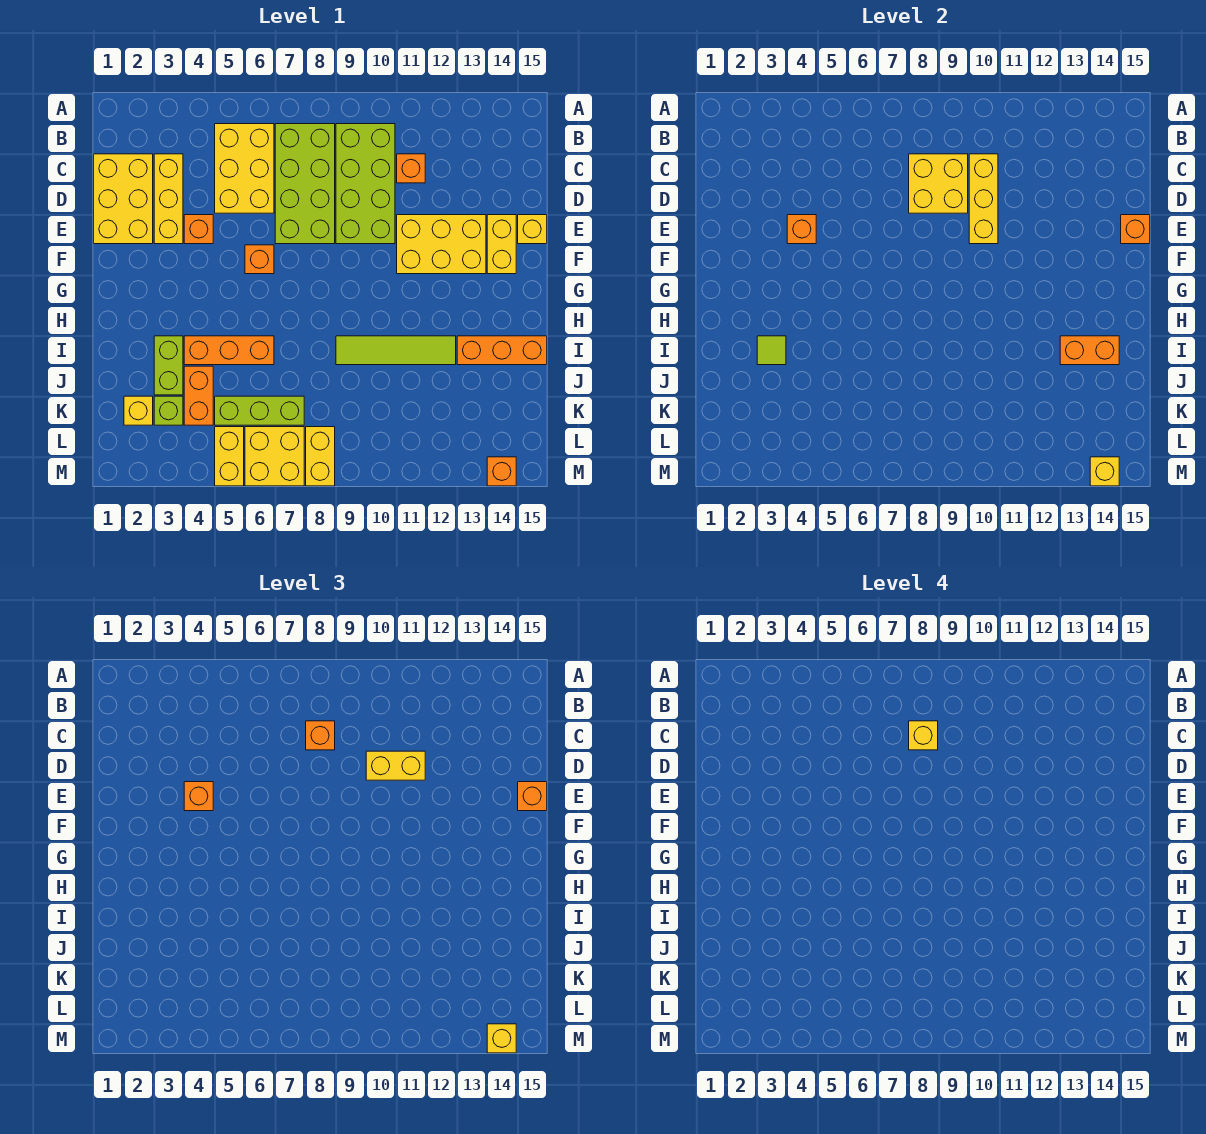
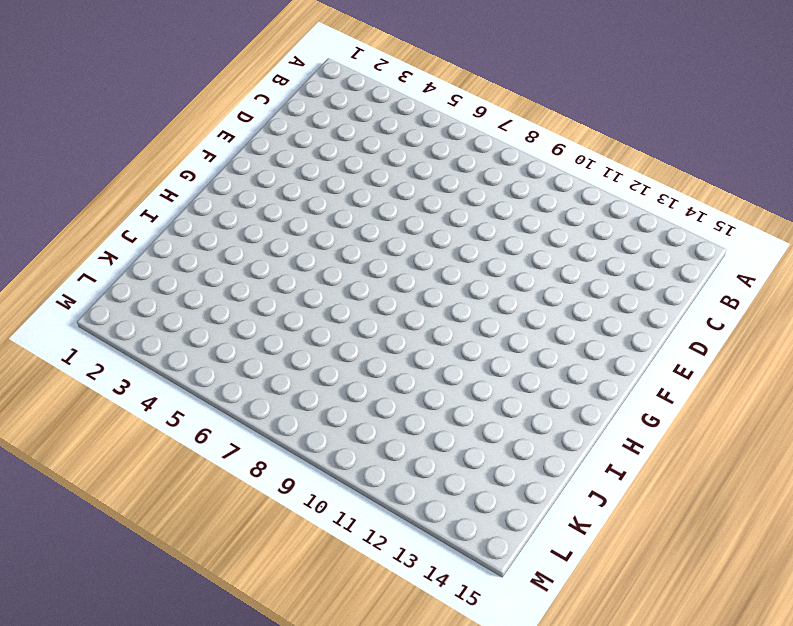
none -> yellow 2x3 brick [215,124,274,213]
none -> lime 2x4 brick [275,124,335,244]
none -> lime 2x4 brick [336,124,395,244]
none -> yellow 2x3 brick [94,154,153,244]

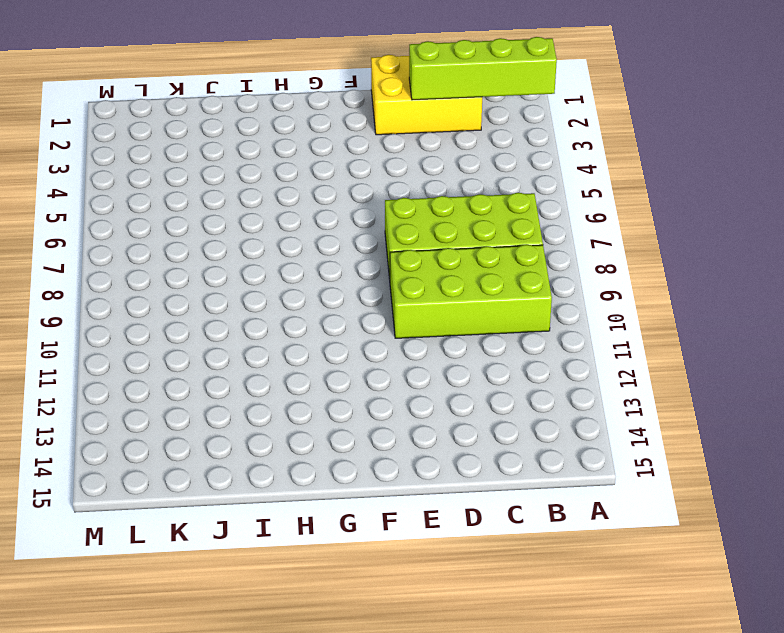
lime 1x4 brick [409,37,557,100] -> none
none -> yellow 2x3 brick [215,124,274,213]
none -> yellow 1x3 brick [154,154,183,244]
none -> orange 1x1 brick [397,154,425,183]
none -> orange 1x1 brick [184,215,213,244]

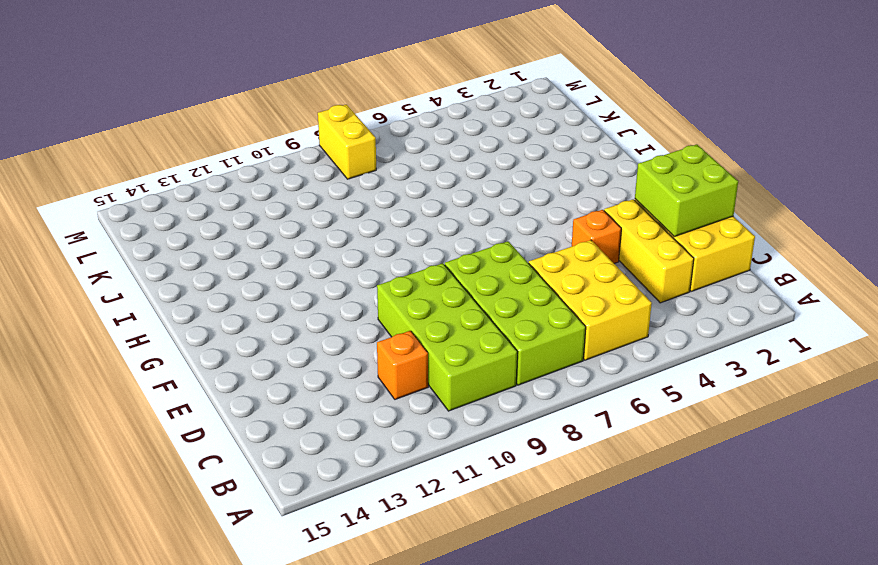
lime 2x2 brick [635,144,738,237] -> none
none -> yellow 2x3 brick [397,215,486,274]
none -> yellow 1x2 brick [487,215,516,274]
none -> yellow 1x1 brick [518,215,547,244]
none -> orange 1x1 brick [245,245,274,274]

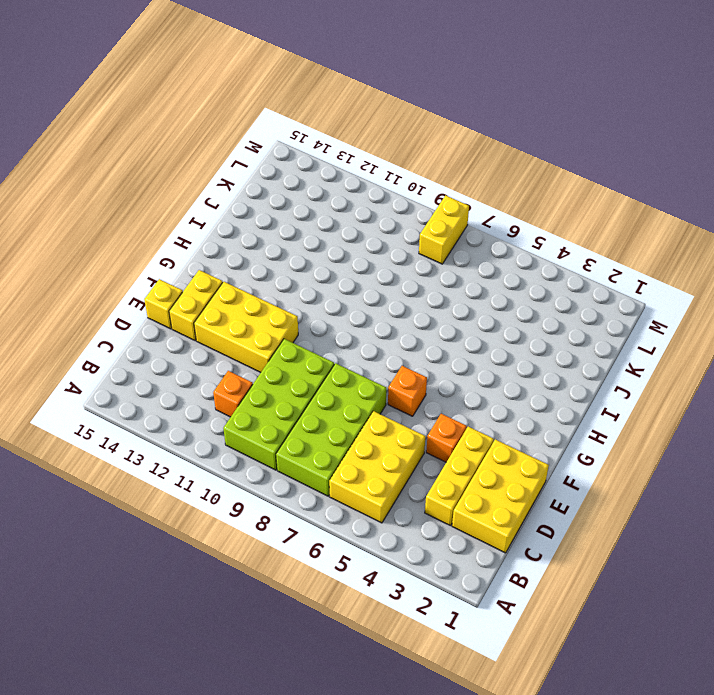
none -> lime 1x2 brick [154,336,183,395]
none -> orange 1x3 brick [184,336,274,365]
none -> lime 1x4 tile [336,336,456,365]
none -> orange 1x3 brick [457,336,547,365]

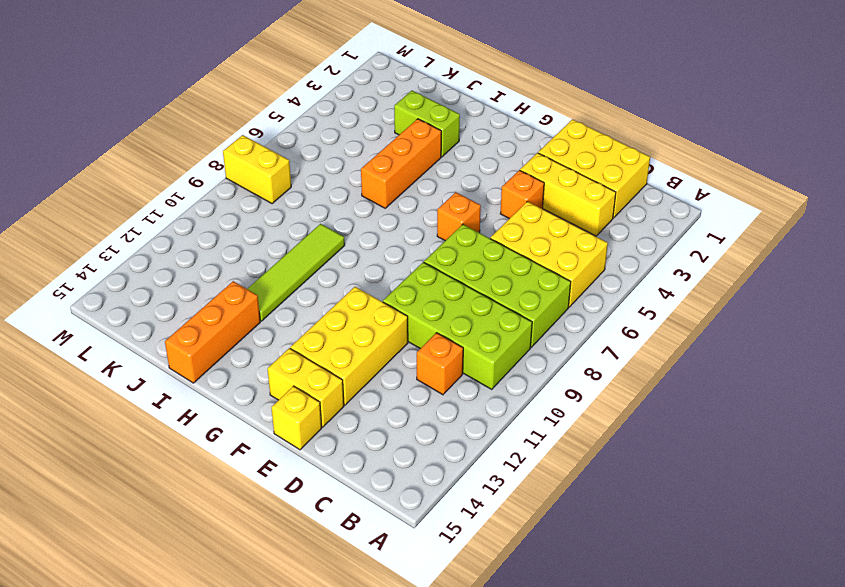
none -> orange 1x2 brick [184,366,213,425]
none -> yellow 1x1 brick [124,396,153,425]
none -> lime 1x1 brick [154,396,183,425]
none -> lime 1x3 brick [215,396,304,425]

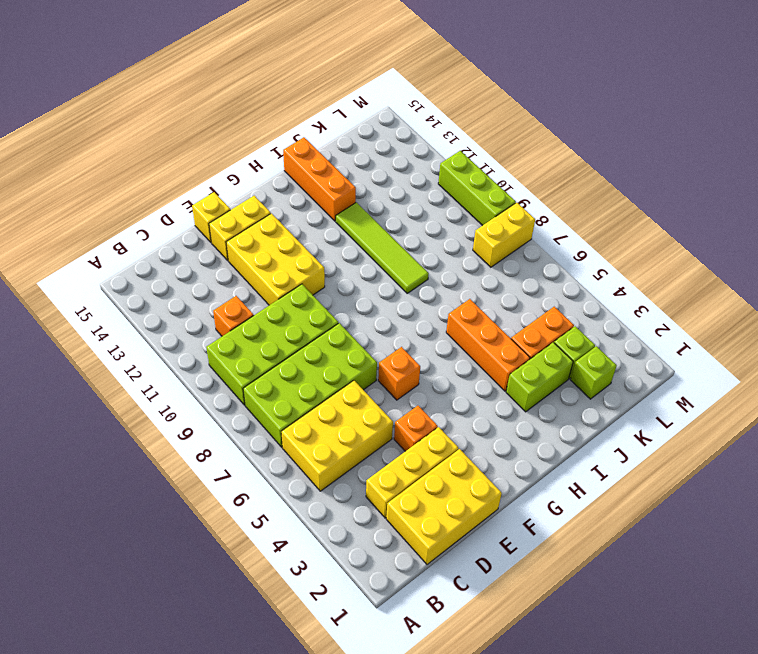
lime 1x1 brick [571,346,617,399] -> yellow 1x1 brick [124,396,153,425]
lime 1x3 brick [438,151,516,226] -> lime 1x3 brick moved to [215,396,304,425]
none -> yellow 1x2 brick [215,427,244,486]
none -> yellow 2x2 brick [245,427,304,486]
none -> orange 1x1 brick [487,457,516,486]
none -> yellow 2x2 brick [909,154,968,213]

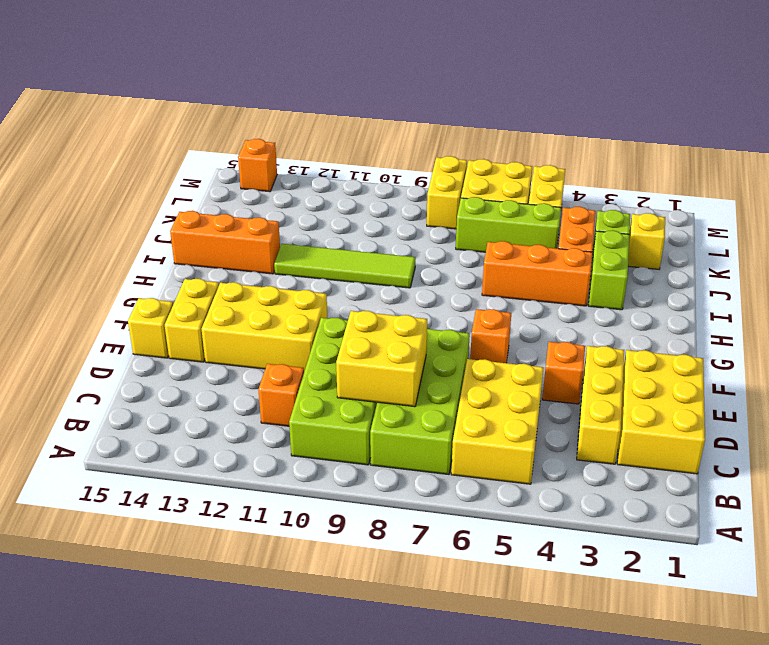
none -> yellow 1x3 brick [969,154,998,244]
none -> orange 1x1 brick [787,215,816,244]
none -> orange 1x1 brick [1121,215,1150,244]
none -> lime 1x1 tile [757,336,786,365]

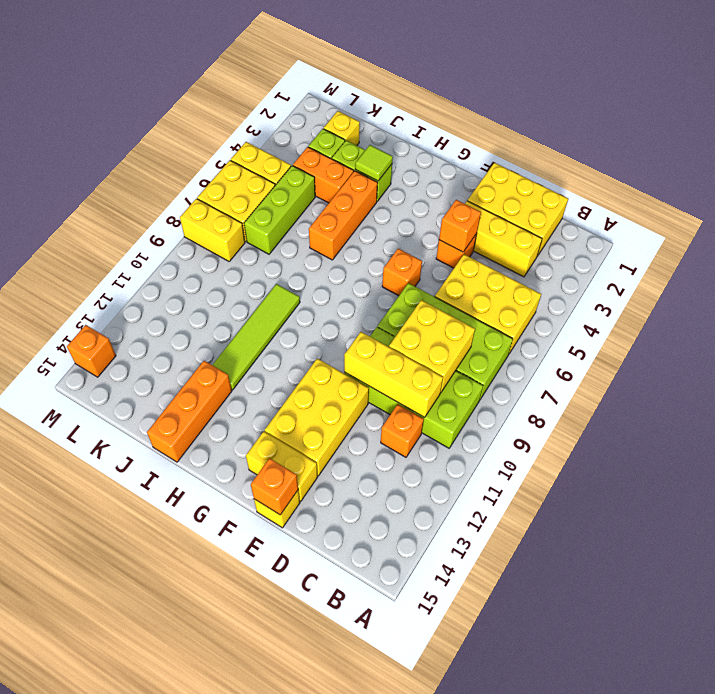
none -> orange 1x2 brick [1060,336,1119,365]
none -> yellow 1x1 brick [1090,457,1119,486]
none -> orange 1x1 brick [306,721,335,750]
none -> yellow 1x2 brick [366,751,425,780]

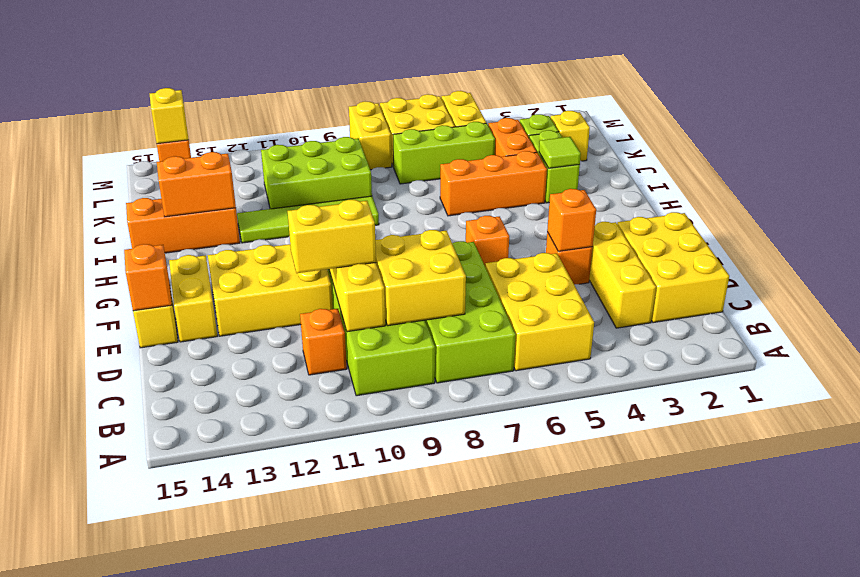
lime 2x3 brick [261,137,372,209] -> none
none -> orange 1x1 brick [306,721,335,750]
none -> orange 1x1 brick [184,782,213,811]
none -> orange 1x1 brick [518,782,547,811]
none -> yellow 1x1 brick [487,1024,516,1053]

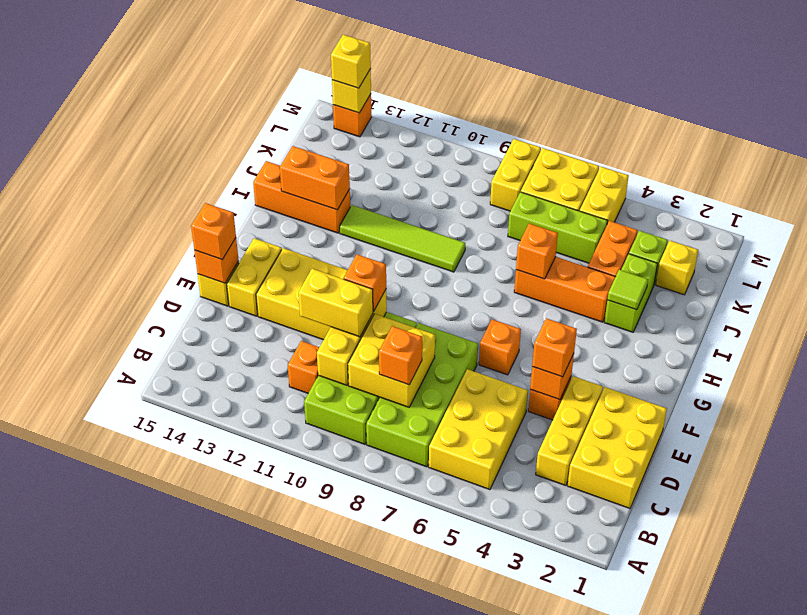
orange 1x1 brick [344,254,386,312] -> none
orange 1x1 brick [516,224,558,279] -> none
none -> yellow 1x1 brick [909,721,938,750]

